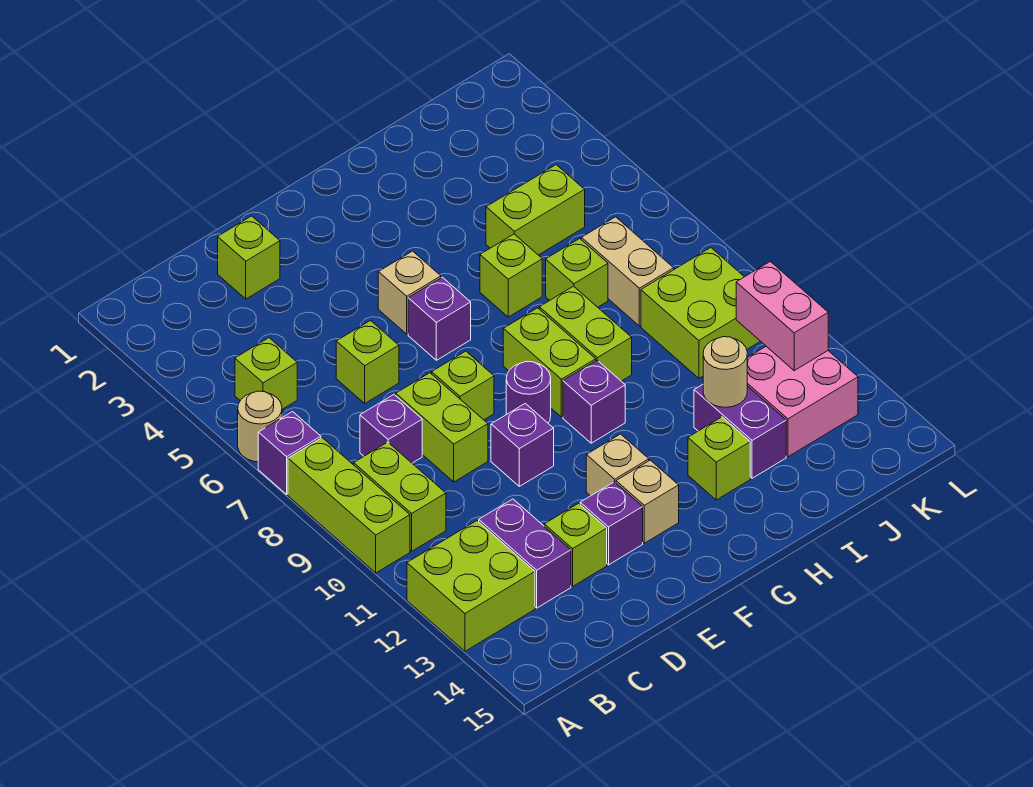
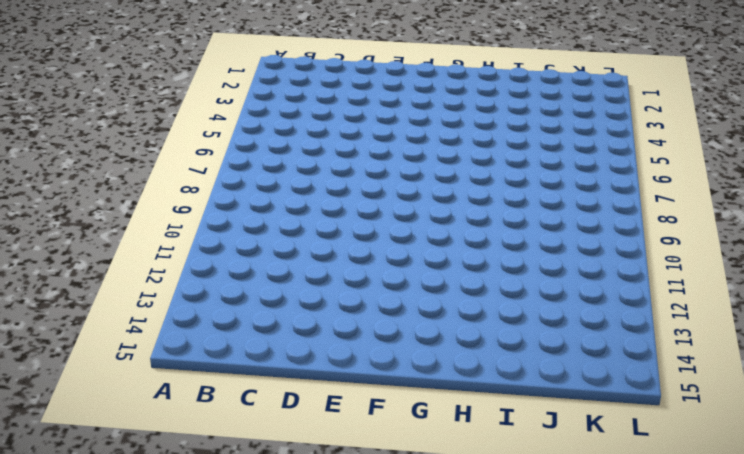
none -> tan 1x1 round brick [238,391,282,462]
none -> purple 1x1 brick [258,412,321,494]
none -> lime 1x3 brick [288,438,410,573]
none -> lime 2x2 brick [407,521,535,651]

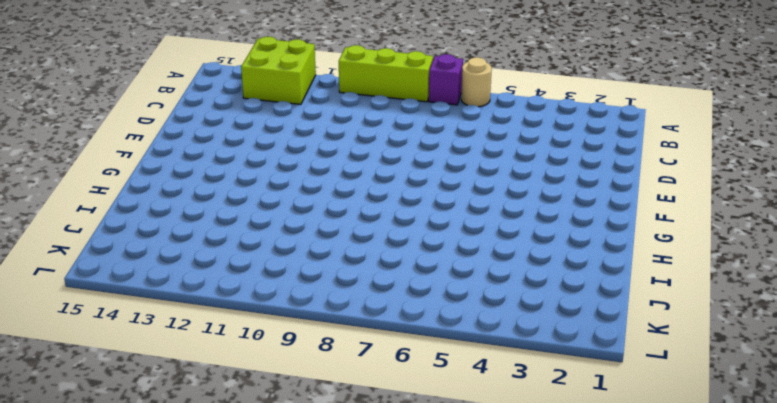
none -> lime 1x1 brick [235,338,297,409]
none -> lime 1x2 brick [354,442,446,551]
none -> purple 1x1 brick [360,395,422,463]
none -> purple 1x2 brick [479,499,571,608]

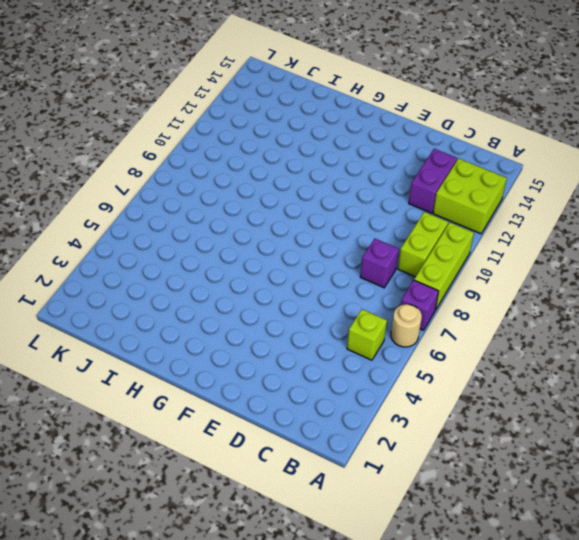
none -> lime 1x1 brick [218,216,280,299]
none -> lime 1x1 brick [336,321,399,403]
none -> lime 1x2 brick [396,373,488,482]
none -> lime 1x1 brick [544,504,607,586]

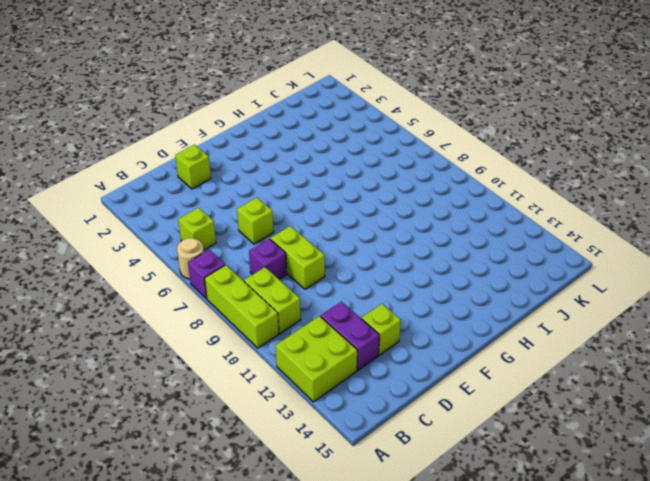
none -> lime 1x1 brick [432,351,494,420]
none -> purple 1x1 brick [491,403,554,486]
none -> purple 1x1 brick [580,482,643,565]
none -> tan 1x1 brick [378,251,441,334]

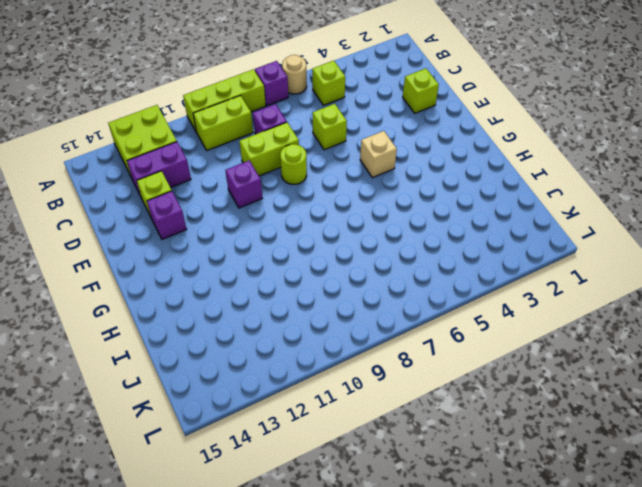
lime 1x1 round brick [280,144,307,184] -> lime 1x1 brick [432,351,494,420]
none -> purple 1x1 brick [408,277,471,360]
none -> purple 1x1 round brick [506,361,551,423]
none -> tan 1x1 brick [586,434,649,496]
none -> tan 1x1 brick [616,460,679,543]

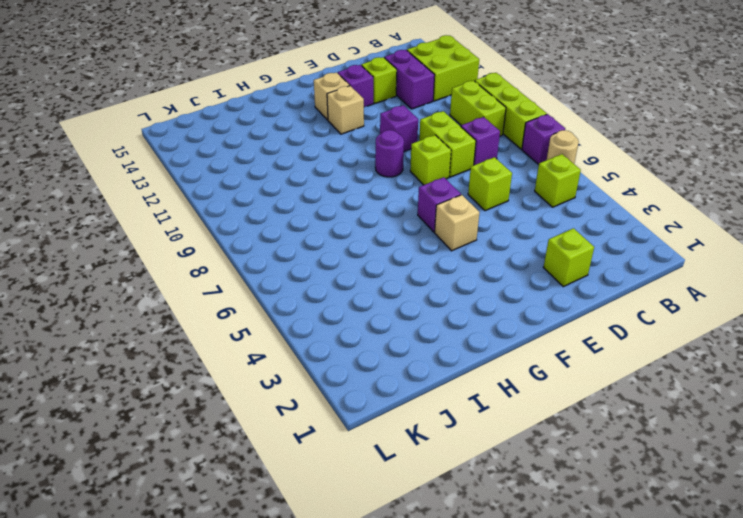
none -> lime 1x2 brick [503,308,596,417]
none -> purple 1x1 brick [563,360,625,443]
none -> lime 1x1 brick [480,234,542,317]
none -> lime 1x2 brick [539,286,632,381]

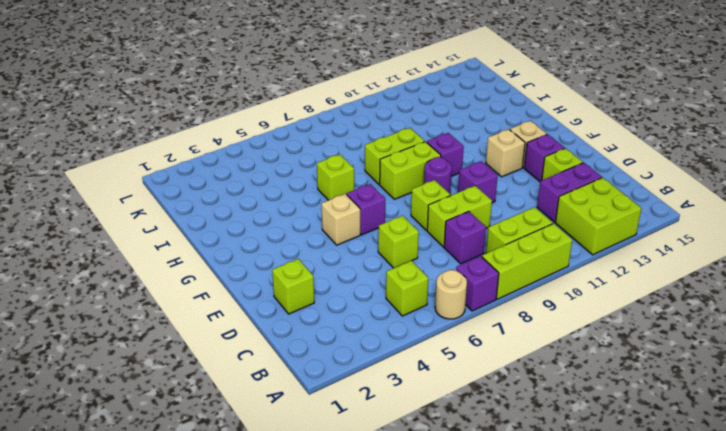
none -> lime 1x1 brick [688,417,750,500]
none -> lime 1x2 brick [486,165,585,255]
none -> lime 1x1 brick [546,239,608,307]
none -> purple 1x2 brick [694,385,786,478]

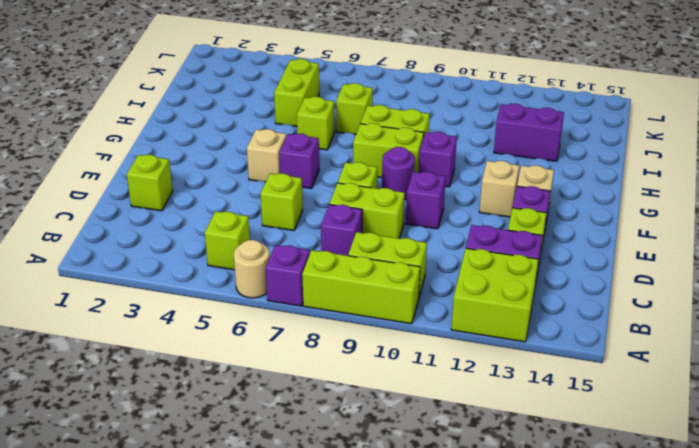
none -> lime 1x1 brick [688,417,750,500]
none -> tan 1x2 brick [581,217,674,326]
none -> lime 2x2 brick [641,248,760,378]
none -> pink 2x2 brick [747,347,858,457]

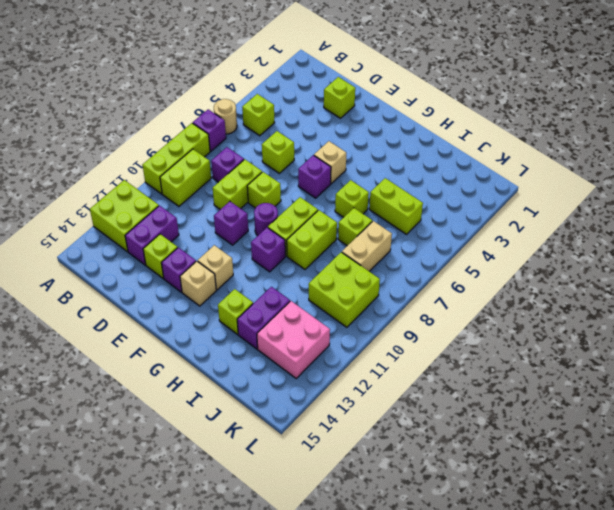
none -> tan 1x1 round brick [703,337,747,407]
none -> pink 1x2 brick [736,261,828,371]

